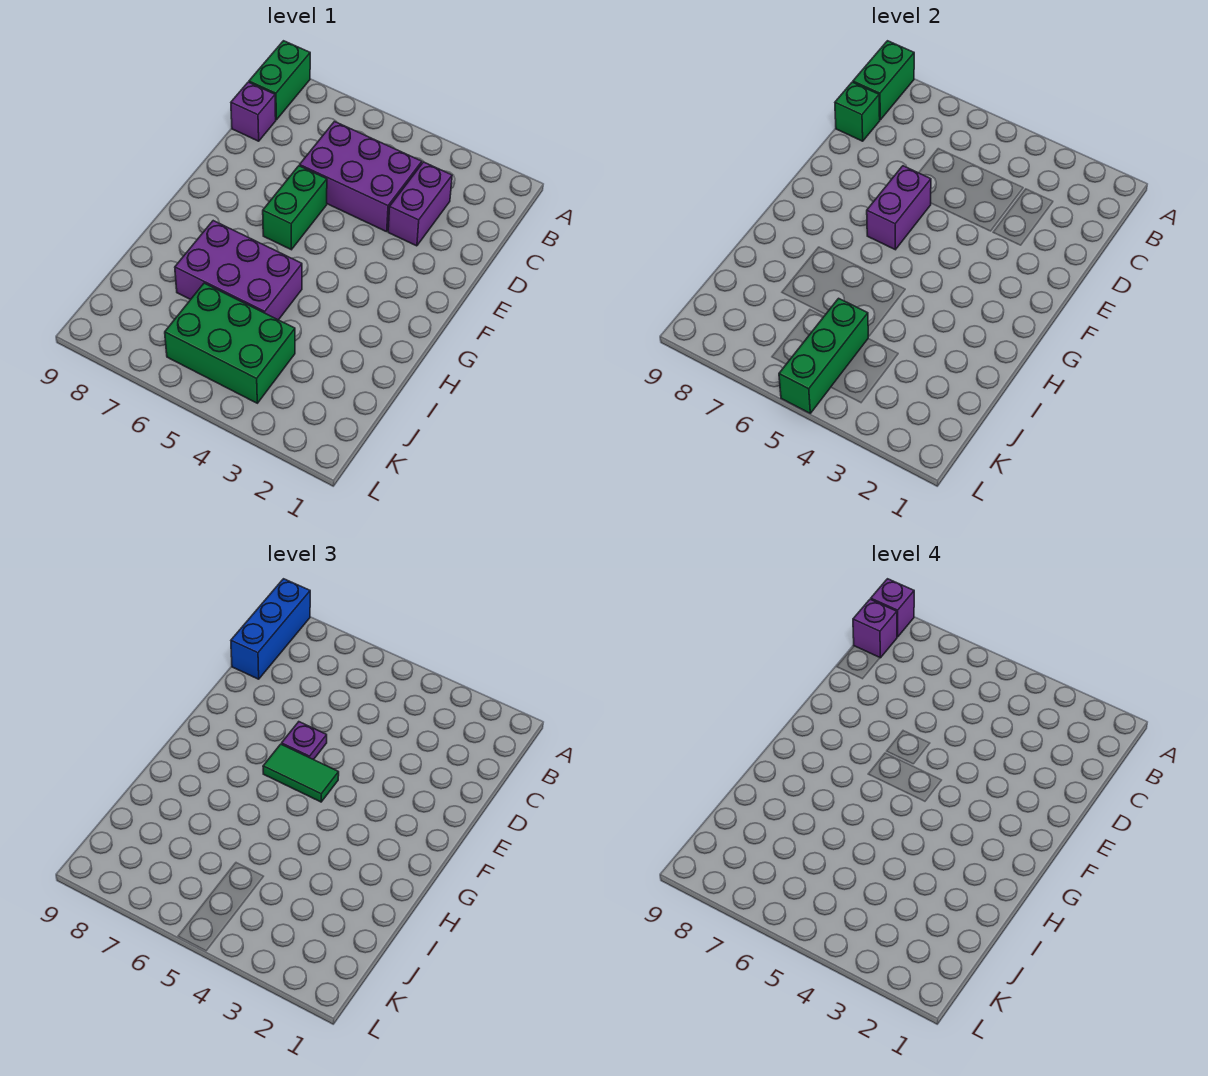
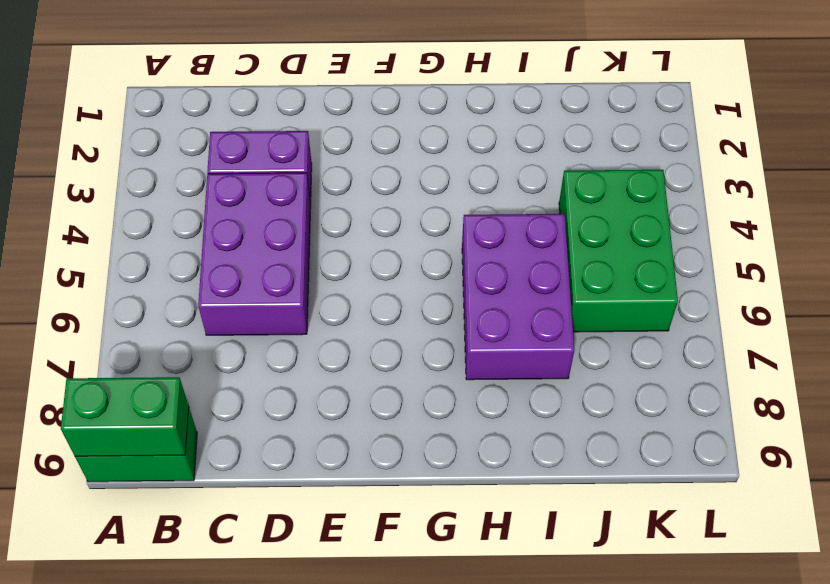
none -> purple 1x1 brick [231,82,276,141]
none -> green 1x2 brick [263,166,327,250]
none -> green 1x1 brick [835,82,880,141]

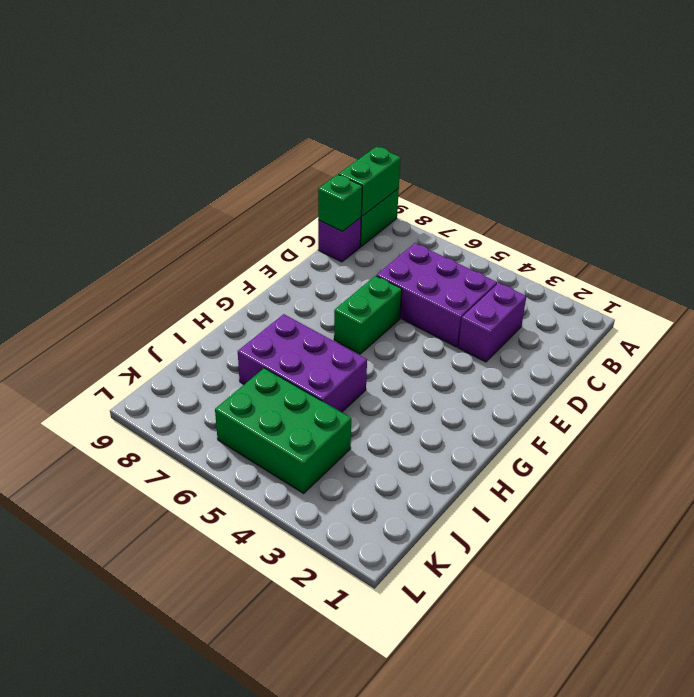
none -> purple 1x2 brick [867,166,931,250]
none -> green 1x3 brick [779,298,868,413]
none -> blue 1x3 brick [231,579,310,679]

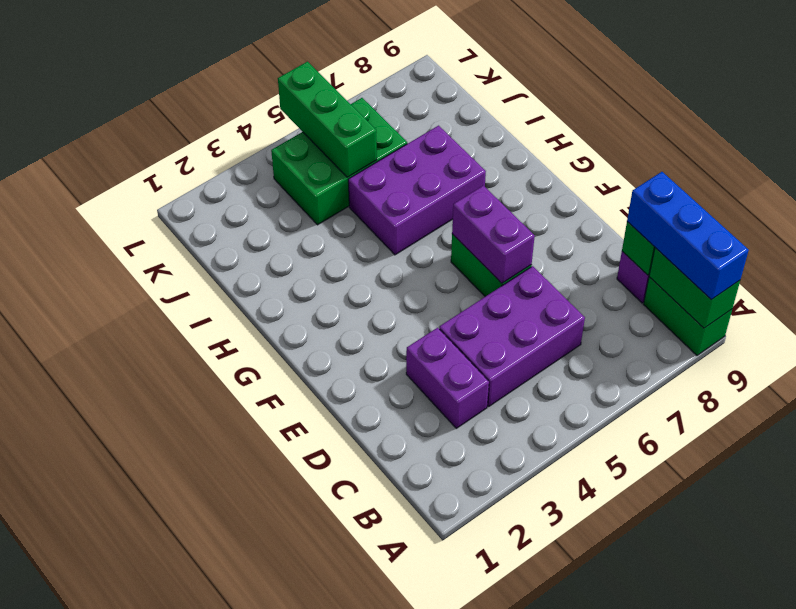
none -> purple 1x1 plate [282,722,327,760]
none -> green 1x2 tile [263,744,339,802]
none -> purple 1x1 brick [871,579,914,637]

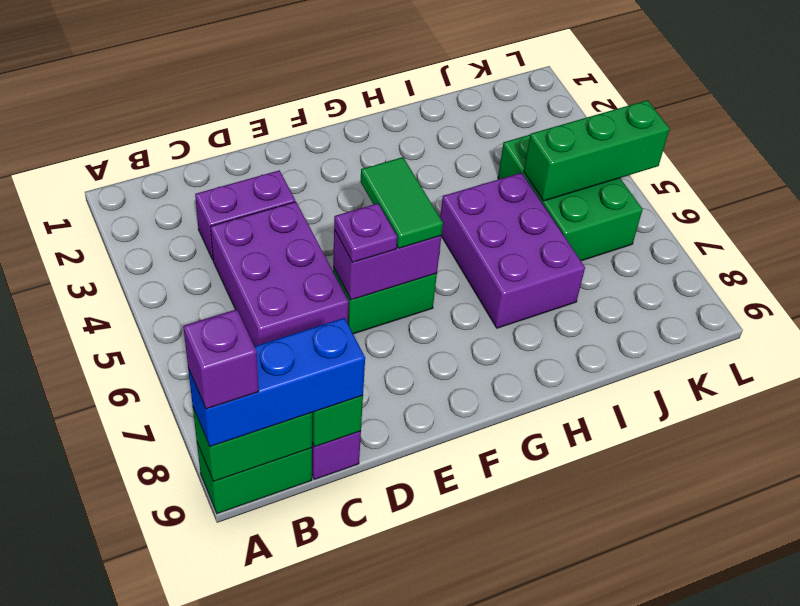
none -> purple 1x1 brick [853,599,897,658]

